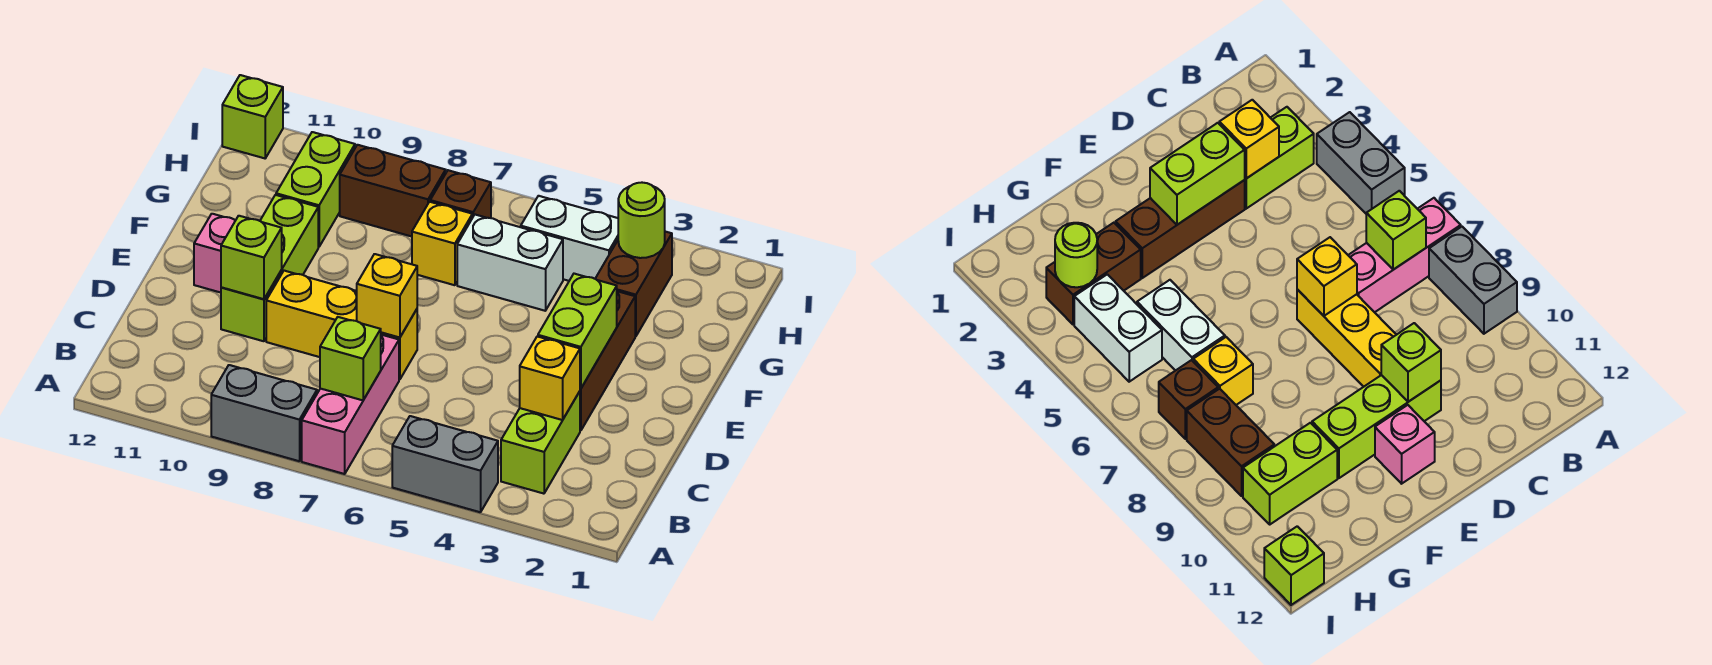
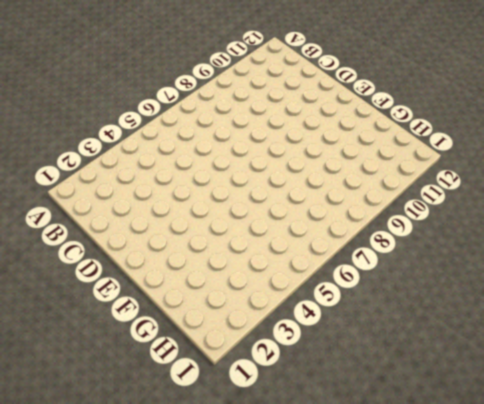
none -> grey 1x2 brick [392,416,498,512]
none -> pink 1x3 brick [302,335,399,474]
none -> grey 1x2 brick [211,365,317,461]

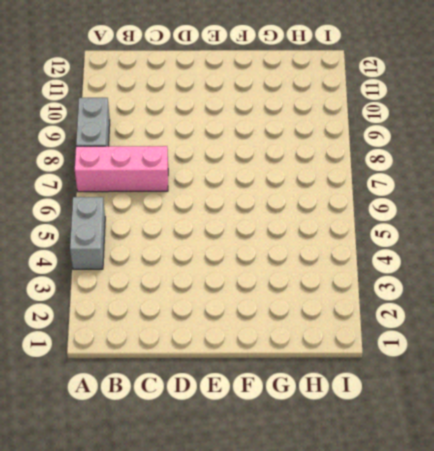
none -> lime 1x2 brick [501,391,580,494]
none -> brown 1x3 brick [580,291,635,431]
none -> yellow 1x3 brick [266,271,417,380]

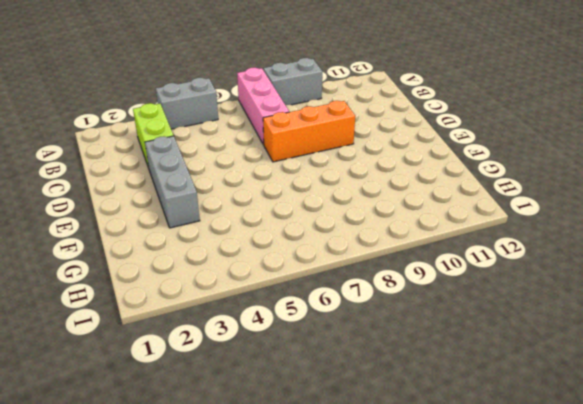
grey 1x3 brick [145,136,200,228] -> brown 1x3 brick [580,291,635,431]
orange 1x3 brick [263,101,355,162] -> yellow 1x3 brick [266,271,417,380]
none -> lime 1x3 brick [221,195,318,341]
none -> pink 1x1 brick [194,214,235,293]
none -> brown 1x2 brick [595,232,672,336]

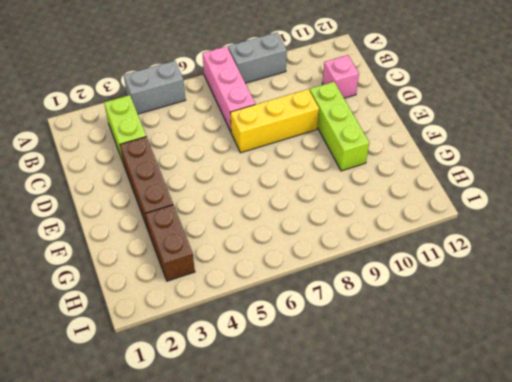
pink 1x1 brick [322,55,359,98] -> pink 1x1 brick moved to [194,214,235,293]
none -> white 1x2 brick [457,215,563,311]
none -> yellow 1x1 brick [412,202,472,285]
none -> lime 1x2 brick [276,132,355,247]

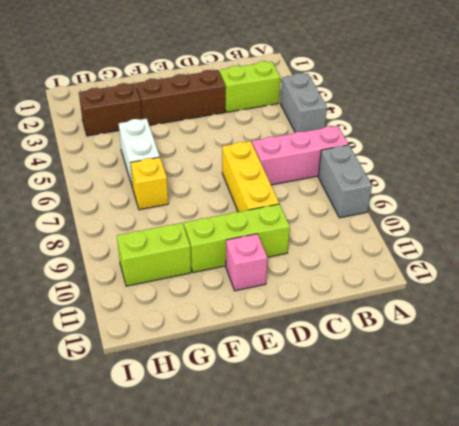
none -> white 1x2 brick [521,196,618,281]
none -> brown 1x1 brick [430,170,491,218]
none -> brown 1x2 brick [340,145,446,237]

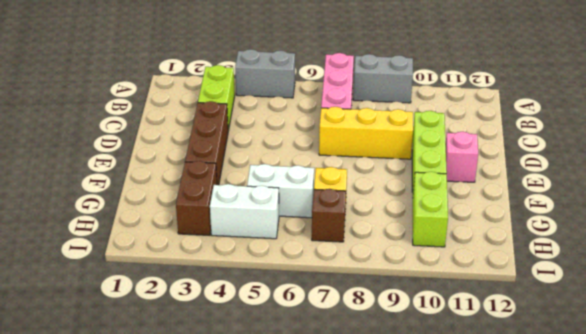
none -> brown 1x2 brick [340,145,446,237]
none -> lime 1x1 brick [222,75,283,158]
none -> lime 1x1 brick [320,317,381,400]

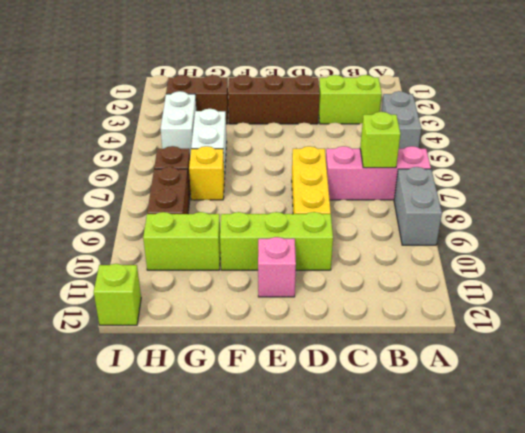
none -> yellow 1x1 brick [520,336,580,420]
none -> lime 1x2 brick [538,274,617,389]
none -> yellow 1x1 brick [357,254,417,338]

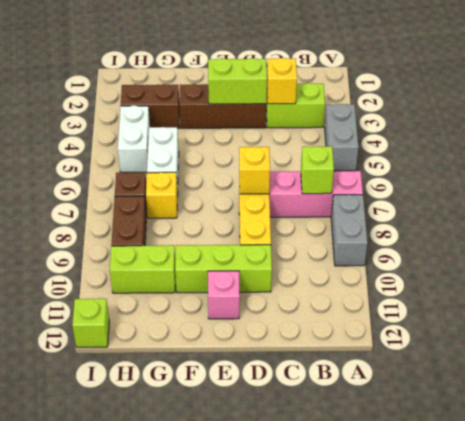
none -> lime 1x1 brick [221,216,282,299]
none -> lime 1x1 round brick [618,183,665,258]

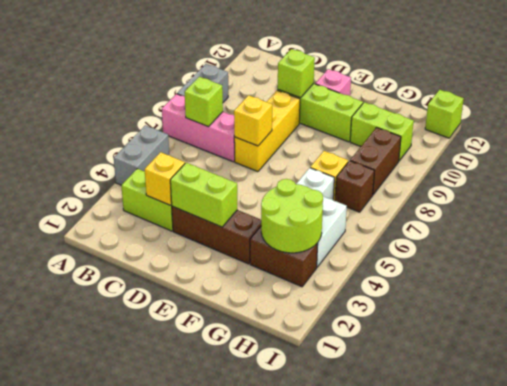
lime 2x2 round brick [261,179,323,253] -> lime 1x1 round brick [618,183,665,258]

